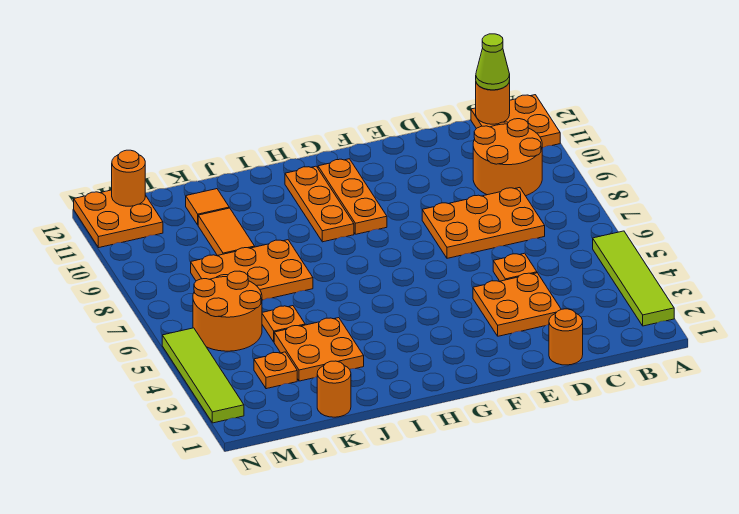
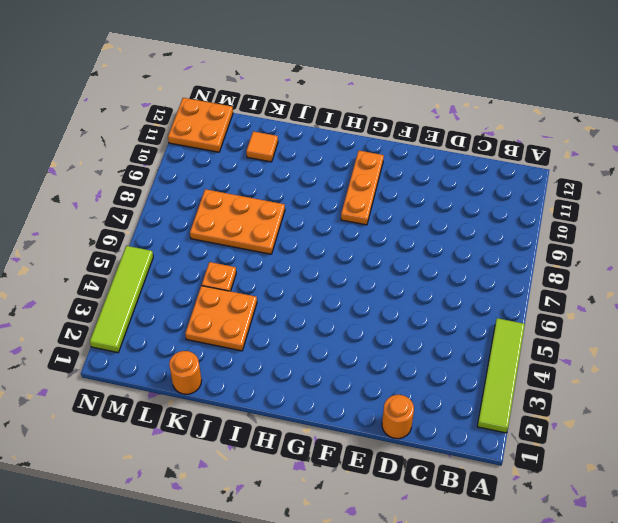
none -> orange 2x2 plate [471,95,560,148]
none -> orange 2x2 round brick [473,119,542,196]
none -> orange 2x3 plate [422,188,545,258]

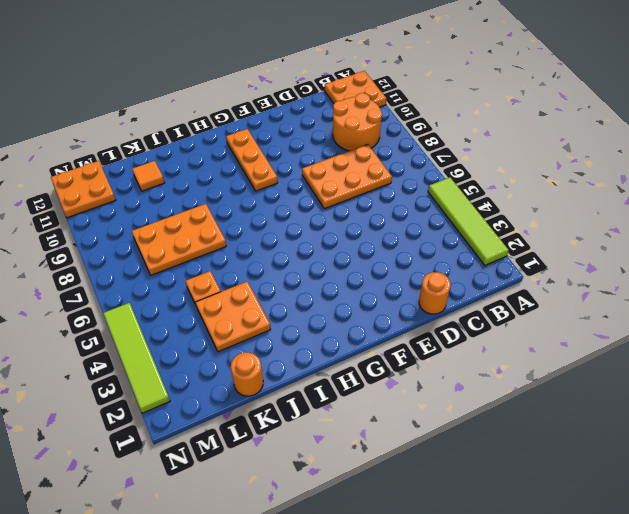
none -> orange 2x2 plate [473,273,561,336]
none -> orange 1x1 plate [493,253,537,281]
none -> orange 1x3 plate [285,166,354,242]

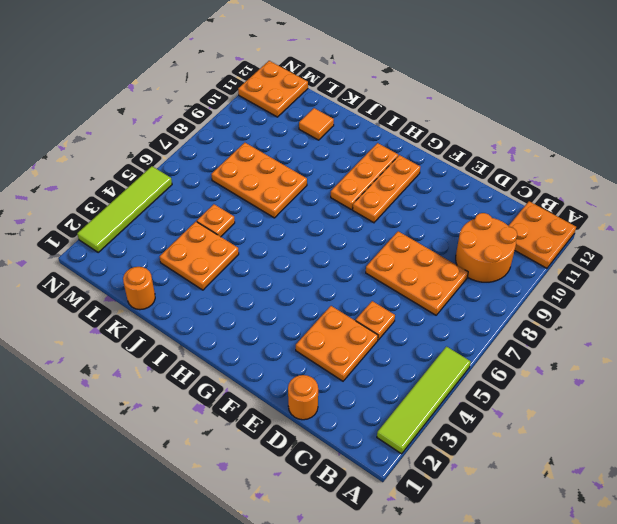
none -> orange 1x2 tile [198,208,255,256]
none -> orange 1x1 plate [254,352,297,389]
none -> orange 2x2 round brick [193,271,262,351]

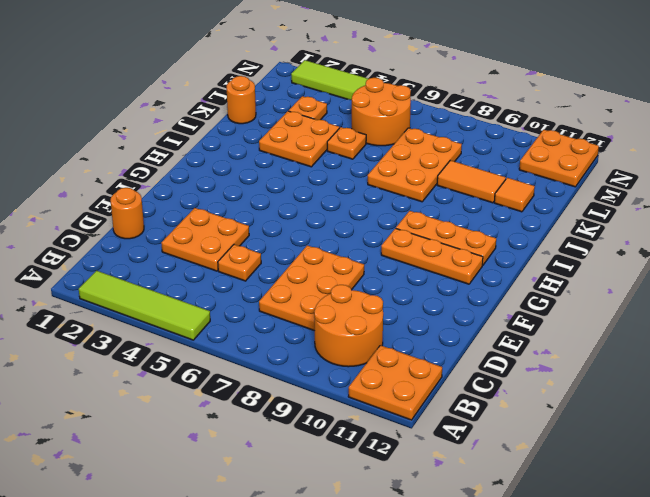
none -> orange 1x1 round brick [476,80,510,124]
none -> orange 1x1 round brick [112,150,145,206]
none -> lime 1x1 cone [476,34,510,90]

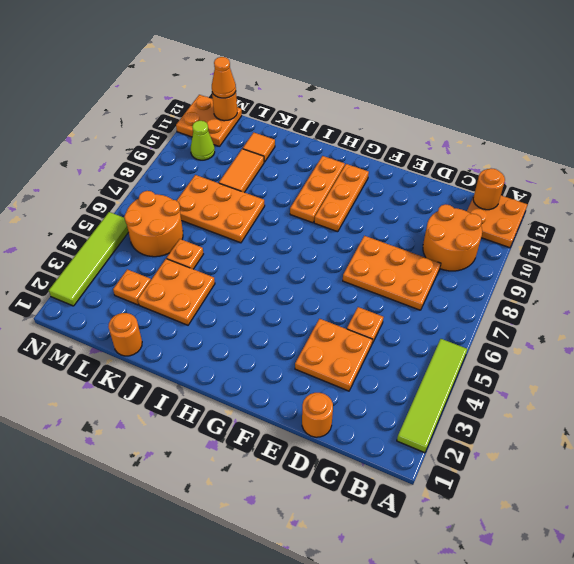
lime 1x1 cone [191,121,215,160] -> lime 1x1 cone moved to [476,34,510,90]
orange 1x1 cone [212,57,236,98] -> none

